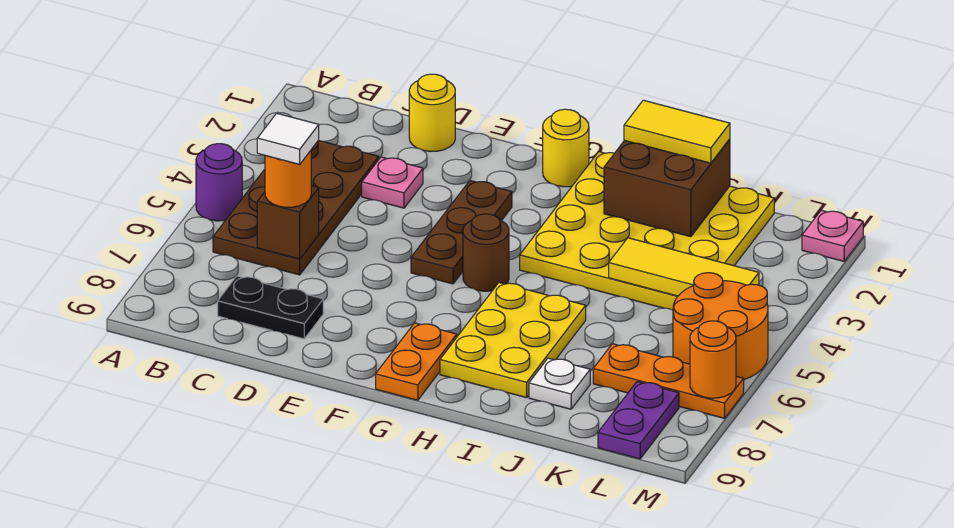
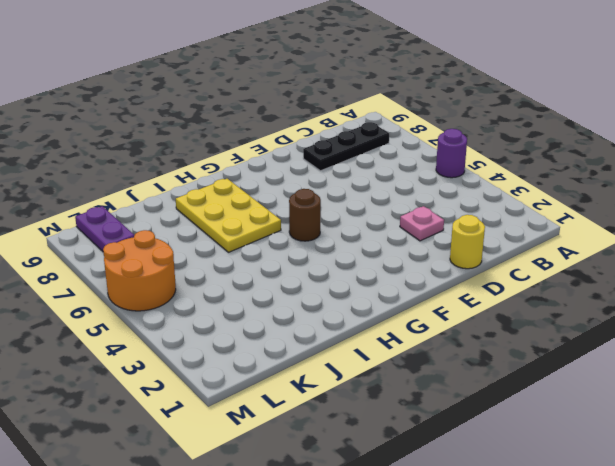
black 1x3 plate [303,122,389,171] -> black 1x2 plate [218,276,323,339]
none -> brown 2x4 plate [213,140,379,275]
none -> brown 1x3 plate [411,181,512,284]
none -> yellow 1x1 round brick [543,109,589,187]

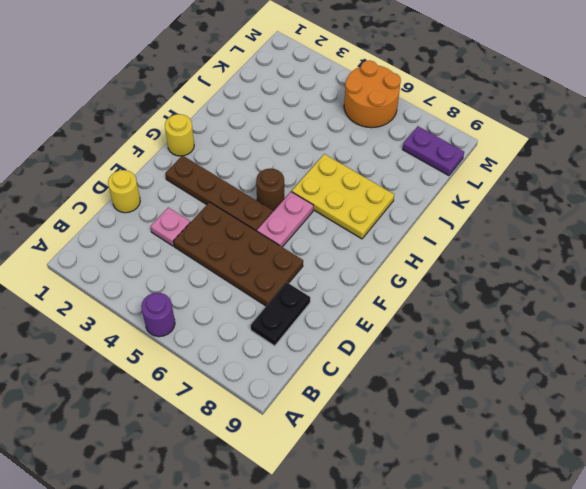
brown 2x4 plate [173,202,303,306] -> brown 2x4 plate moved to [213,140,379,275]
brown 1x4 plate [165,156,273,231] -> brown 1x3 plate [411,181,512,284]
pink 1x2 plate [257,192,314,247] -> none
none -> orange 1x2 plate [376,323,457,400]
none -> yellow 4x4 plate [520,152,774,310]
none -> white 1x1 plate [529,358,590,409]

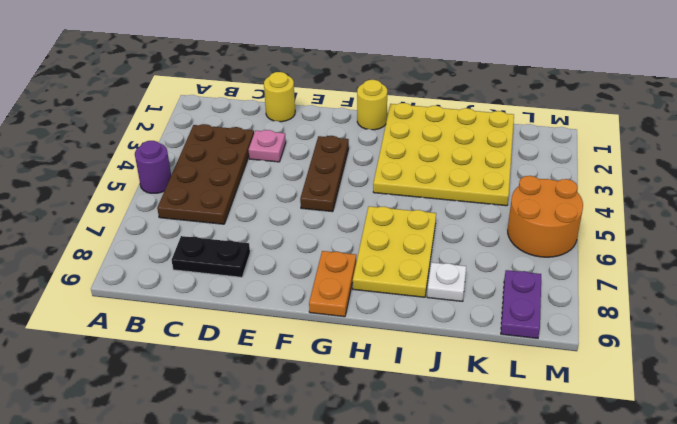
none -> brown 1x1 round brick [463,214,509,291]
none -> orange 1x3 plate [593,344,744,418]
none -> pink 1x1 plate [802,210,863,261]

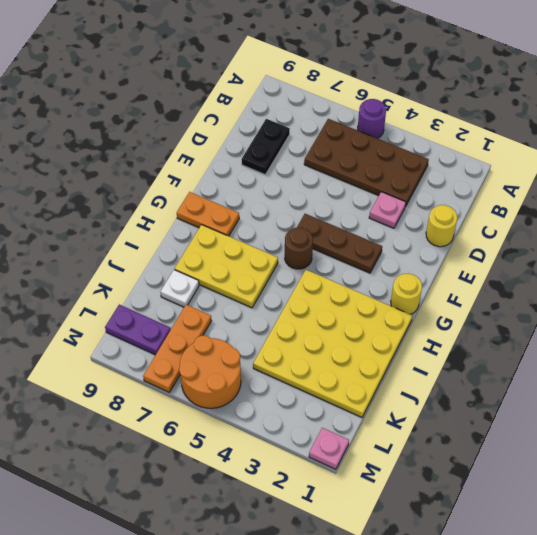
none -> brown 1x1 brick [257,186,319,259]
none -> brown 2x2 brick [604,139,730,237]
none -> yellow 1x3 tile [609,238,759,296]

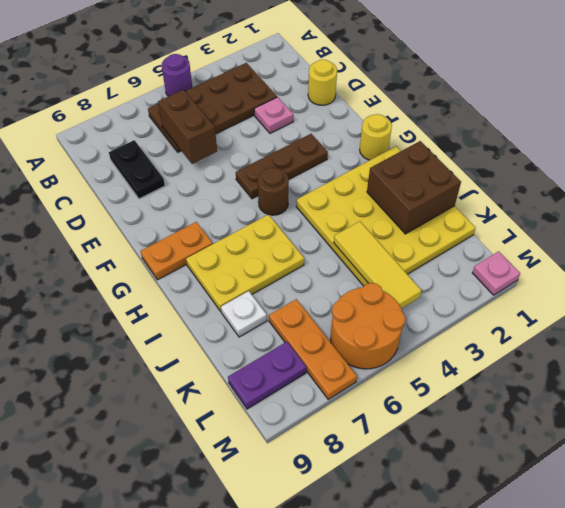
brown 1x2 brick [158,90,217,164] -> brown 1x1 brick [257,186,319,259]
none -> orange 1x1 round brick [690,321,736,398]
none -> orange 1x1 round brick [265,151,311,207]
none -> yellow 1x2 tile [624,100,730,163]

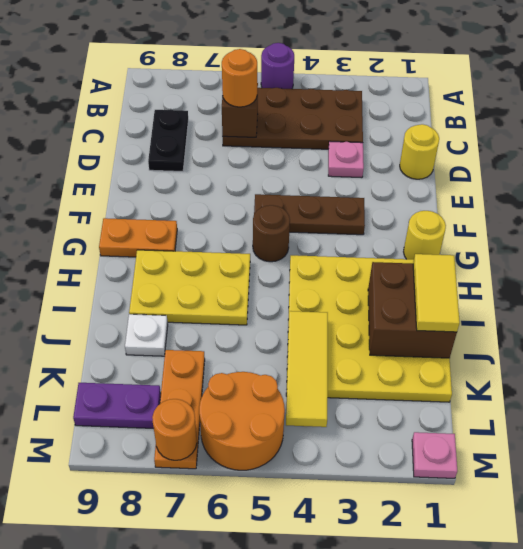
none -> white 1x1 tile [257,113,319,164]

